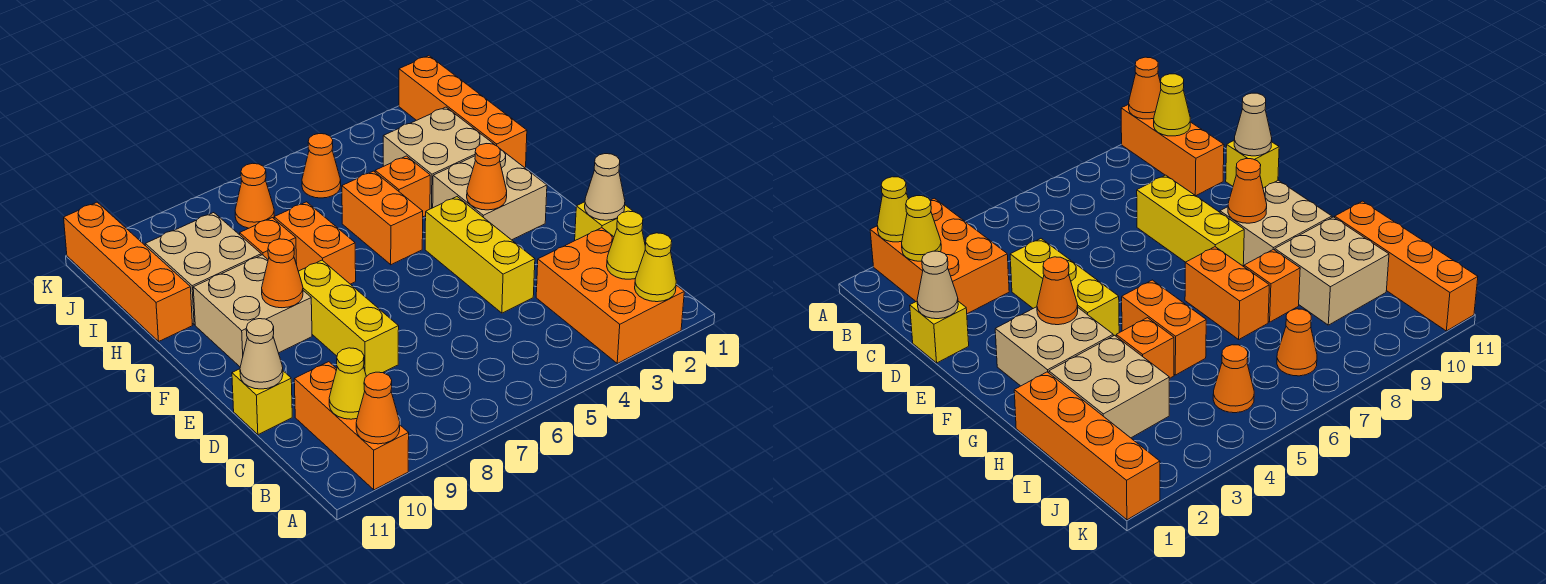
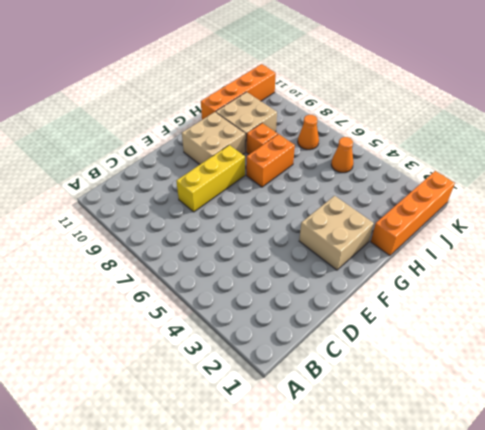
none -> orange 2x3 brick [536,228,684,363]
none -> orange 1x3 brick [294,362,409,490]
none -> yellow 1x1 brick [575,202,633,240]

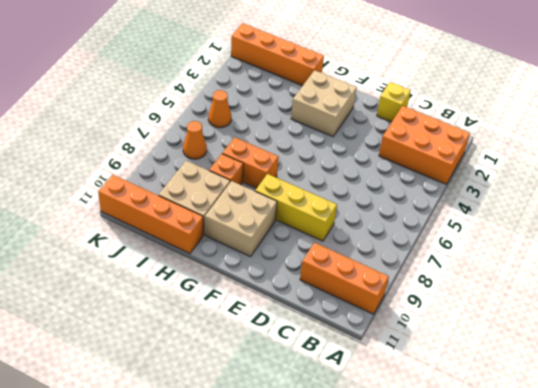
none -> yellow 1x3 brick [425,197,535,313]
none -> yellow 1x1 brick [232,369,292,435]
none -> orange 1x2 brick [342,171,423,265]

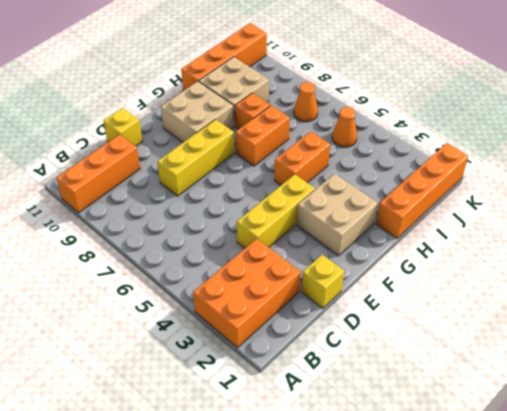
none -> tan 2x2 brick [383,107,495,209]
none -> orange 1x1 brick [375,156,430,217]
none -> yellow 1x1 cone [635,233,676,302]

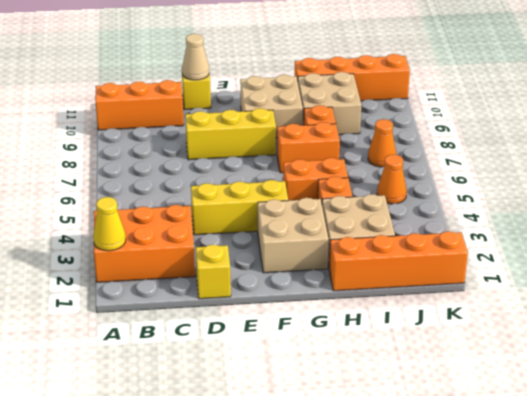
none -> orange 1x1 cone [356,372,400,444]
none -> yellow 1x1 cone [607,211,645,279]
none -> yellow 1x1 cone [329,348,366,419]

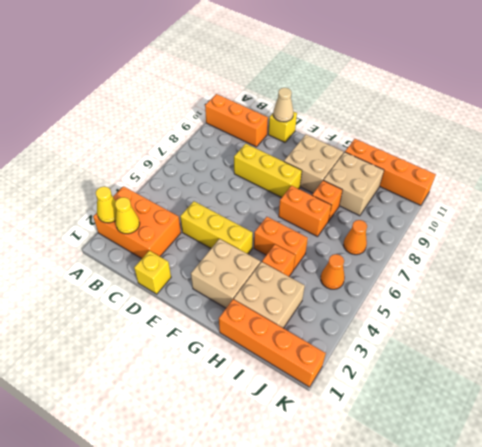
none -> orange 1x1 cone [356,372,400,444]
none -> yellow 1x1 cone [329,348,366,419]
none -> tan 1x1 cone [585,154,625,220]

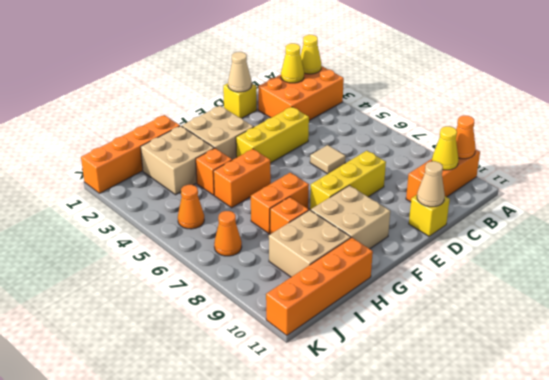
tan 1x1 tile [310,145,345,174] -> none
none -> orange 1x1 cone [467,144,507,210]
none -> orange 1x1 cone [262,239,303,308]

